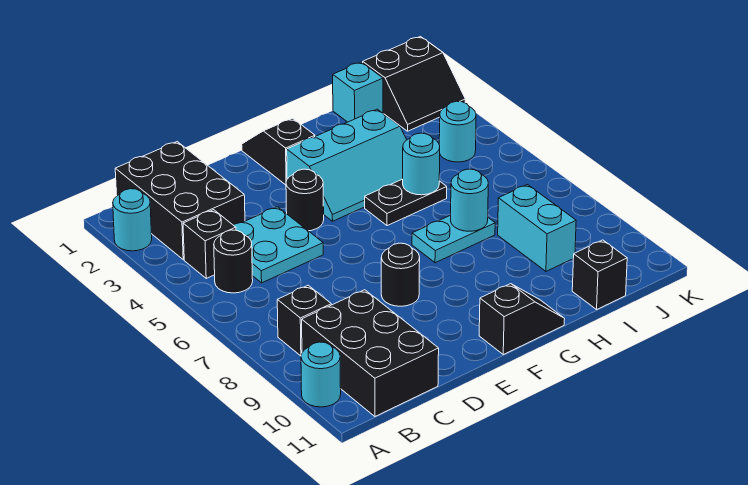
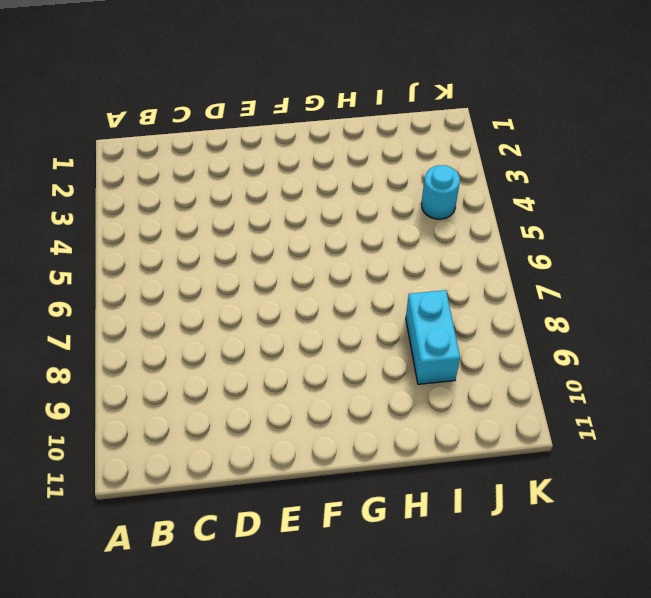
none -> cyan 1x1 round brick [113,189,152,251]
none -> cyan 1x1 round brick [301,342,341,407]
none -> black 2x3 brick [115,142,245,260]

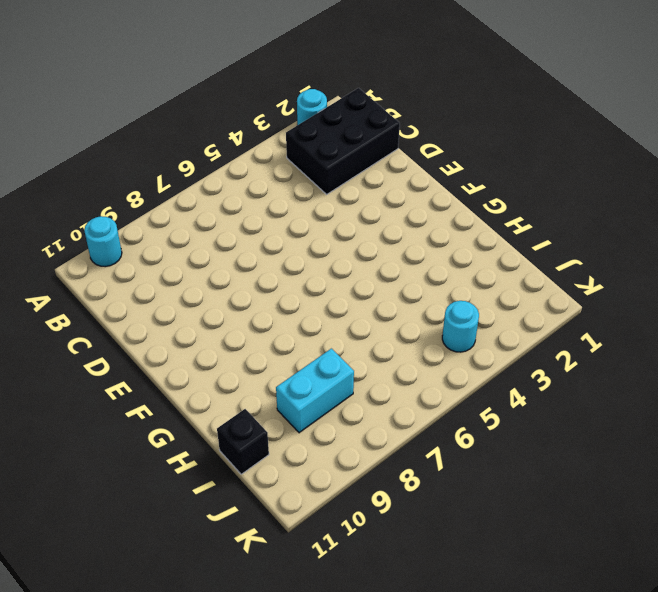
none -> black 1x1 brick [183,210,236,278]
none -> black 1x1 round brick [214,230,253,293]
none -> black 1x1 brick [277,285,331,356]

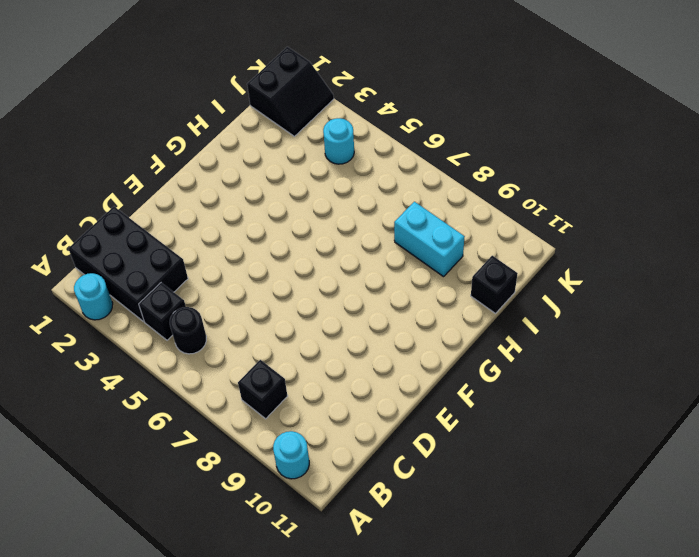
none -> black 2x3 brick [302,290,439,416]
none -> cyan 2x2 plate [234,207,323,283]
none -> black 1x1 round brick [286,169,324,231]

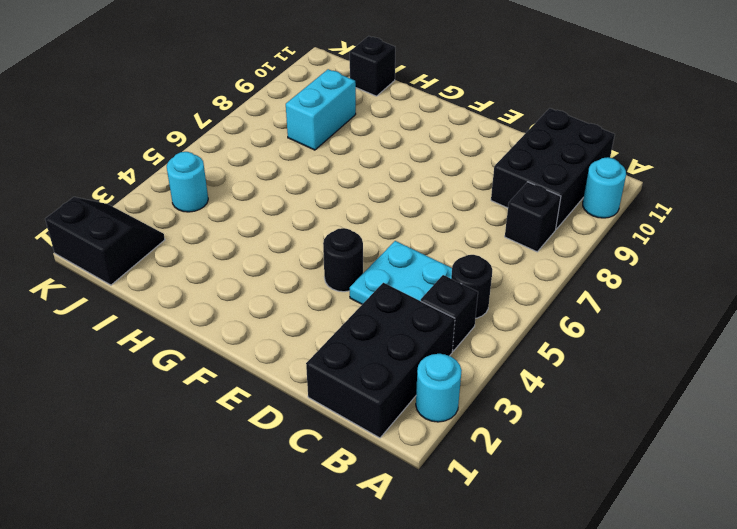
none -> black 1x1 round brick [381,243,420,306]
none -> black 1x2 slope [242,118,315,185]
none -> cyan 2x3 slope [287,109,406,221]

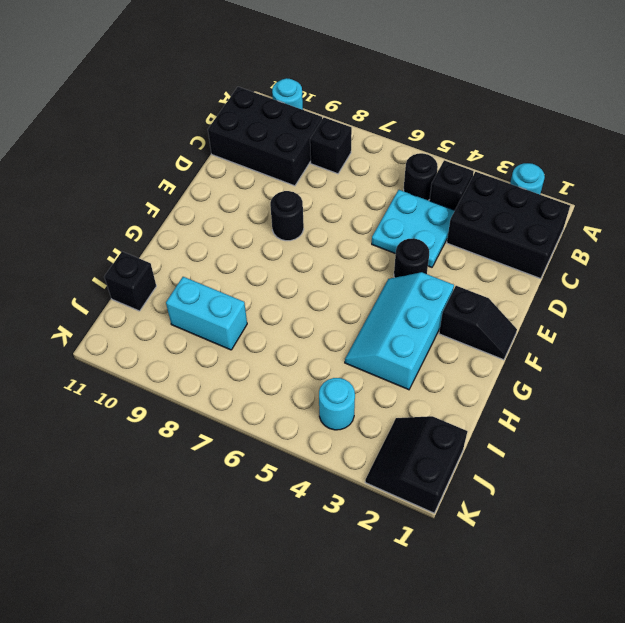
none -> black 1x2 slope [479,284,565,355]
none -> black 1x2 plate [365,179,447,226]
none -> cyan 1x2 plate [412,215,495,263]

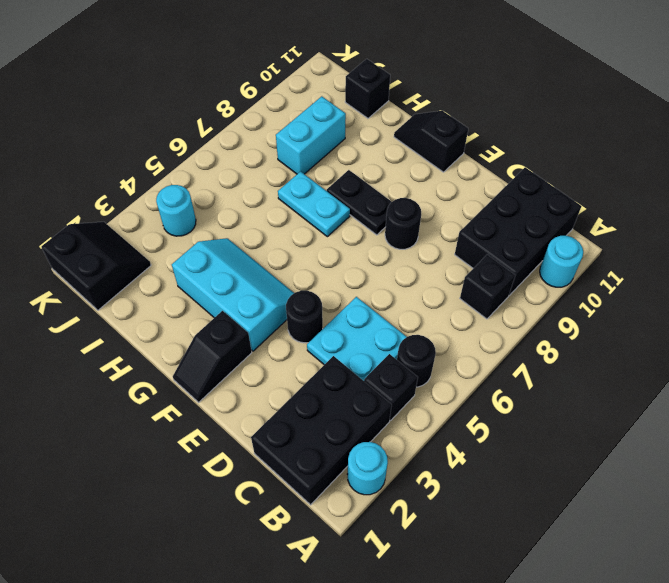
black 1x2 plate [327,170,392,235] -> black 1x2 plate moved to [365,179,447,226]
none -> cyan 1x1 brick [333,62,383,122]
none -> cyan 1x1 round brick [403,133,440,195]
none -> cyan 1x1 round brick [451,169,488,231]

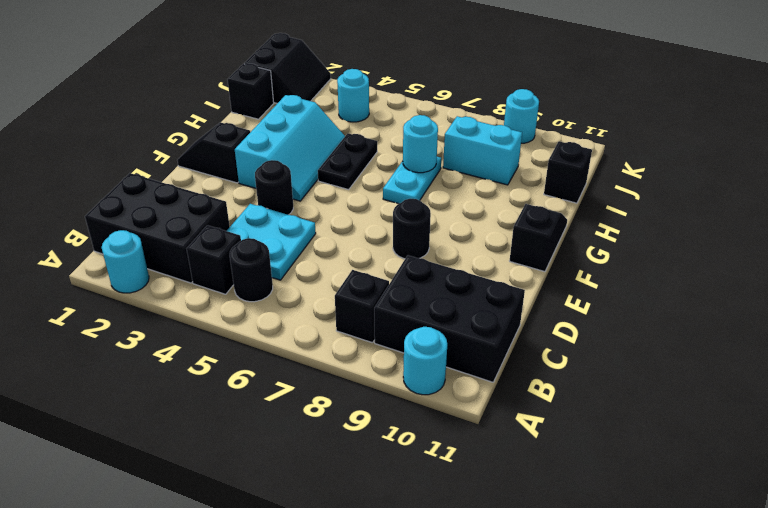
black 1x1 brick [228,64,274,119] -> cyan 1x1 brick [333,62,383,122]
cyan 1x1 round brick [504,89,539,143] -> cyan 1x1 round brick moved to [403,133,440,195]

